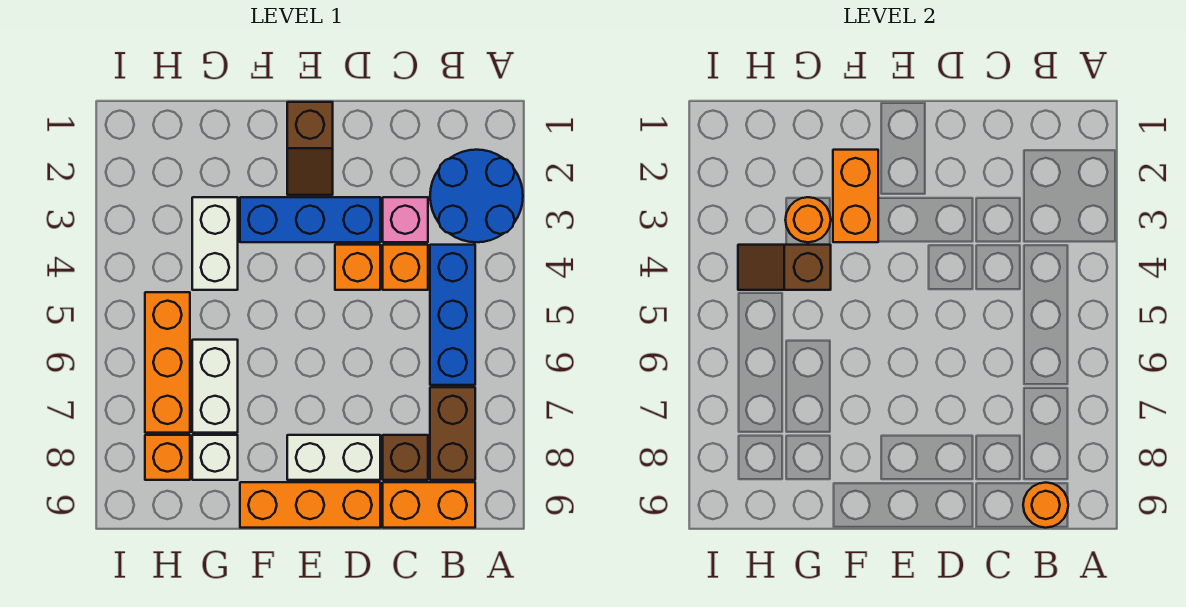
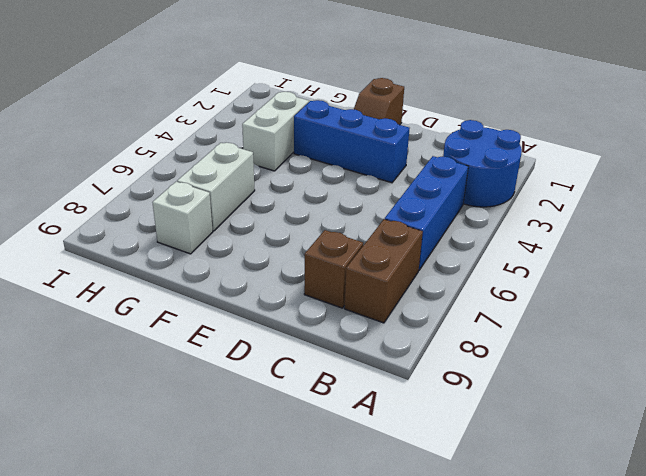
none -> orange 1x2 brick [383,482,475,528]
none -> pink 1x1 brick [383,197,428,242]
none -> orange 1x1 brick [383,245,428,290]

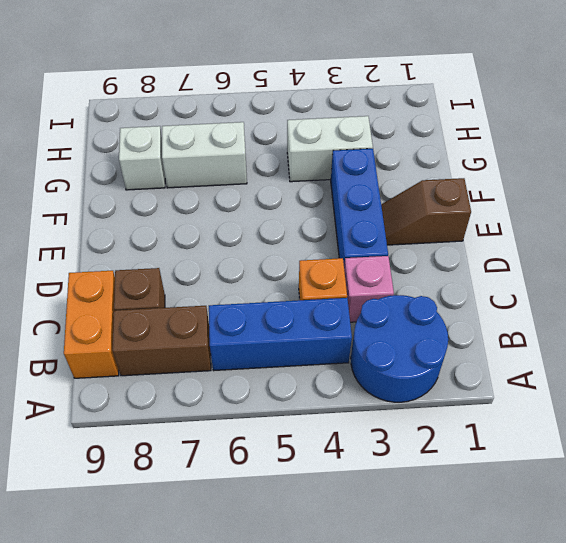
none -> orange 1x1 brick [335,245,380,290]
none -> white 1x2 brick [287,435,380,480]
none -> orange 1x3 brick [240,482,380,528]

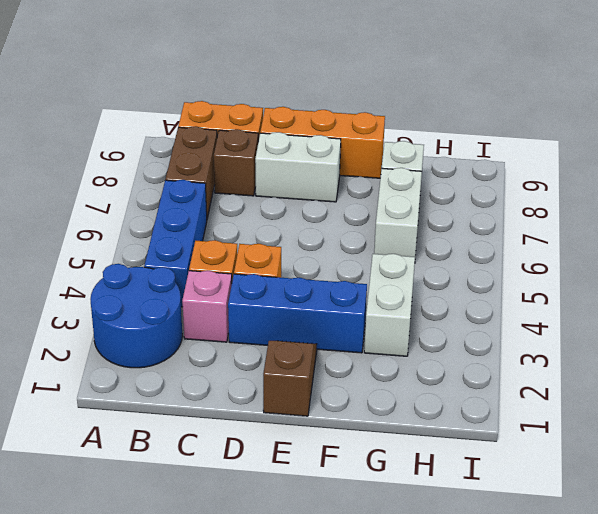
none -> orange 1x3 brick [145,292,190,433]
none -> orange 1x1 brick [145,435,190,480]
none -> orange 1x1 round brick [1023,482,1068,528]

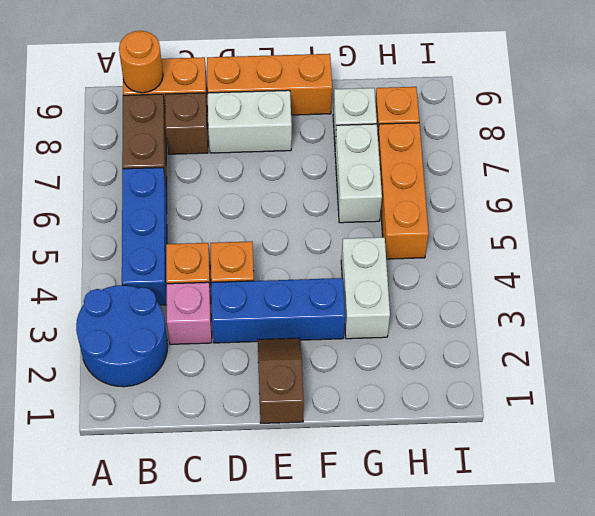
none -> orange 1x2 brick [833,150,878,242]
none -> orange 1x1 round brick [785,197,831,242]
none -> brown 1x2 slope [738,245,831,290]

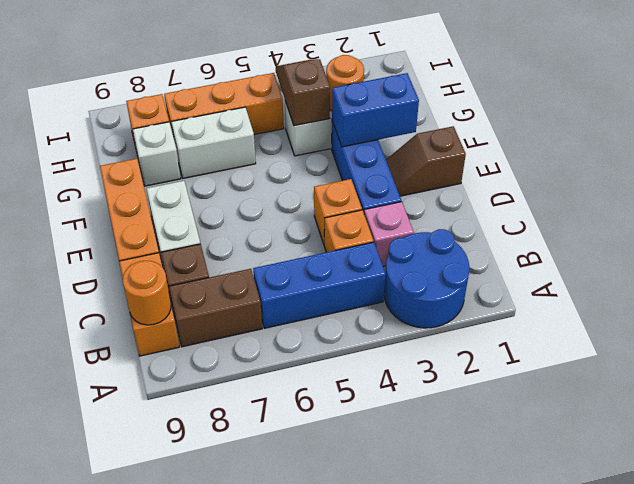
blue 1x2 brick [332,73,419,147] -> orange 1x2 brick [833,150,878,242]

